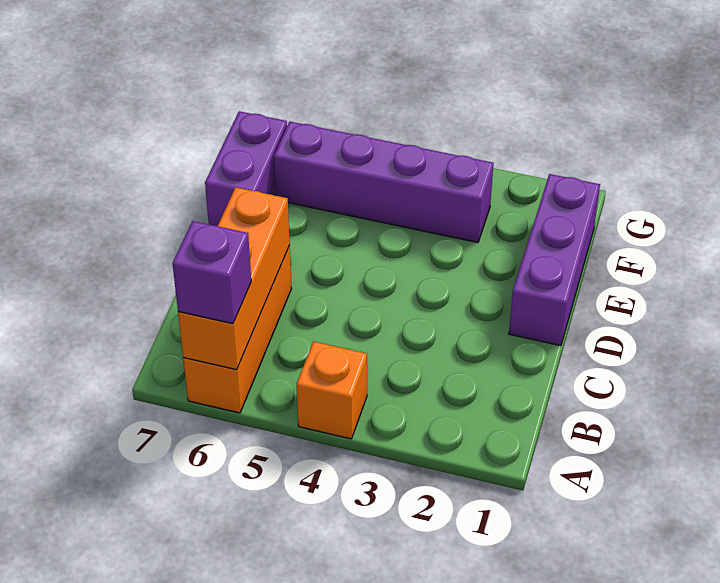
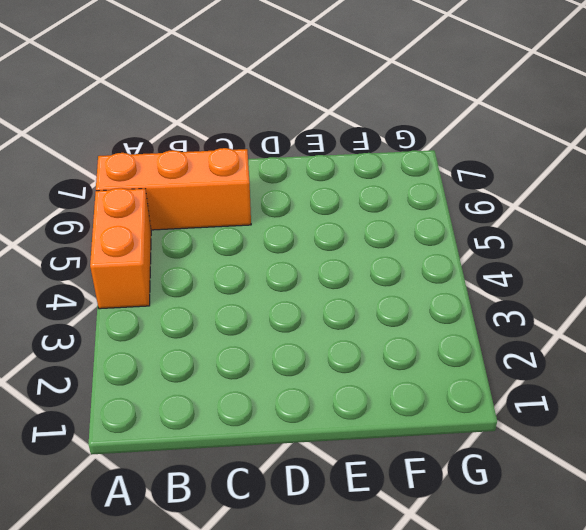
orange 1x2 brick [90,188,151,309] -> orange 1x1 brick [297,341,367,439]
none -> purple 1x3 brick [509,174,600,346]
none -> purple 1x2 brick [205,111,287,226]

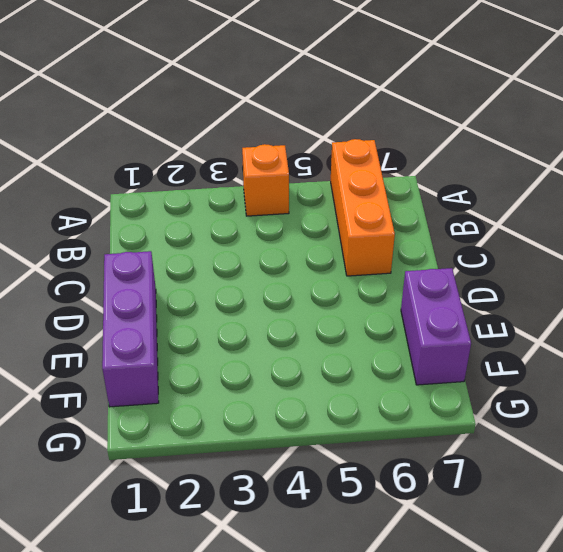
none -> purple 1x4 brick [274,122,493,243]
none -> orange 1x3 brick [178,187,290,370]

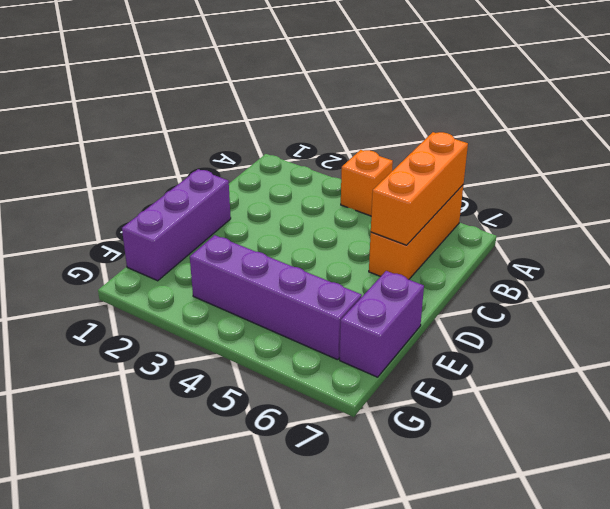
none -> purple 1x1 brick [173,221,251,324]

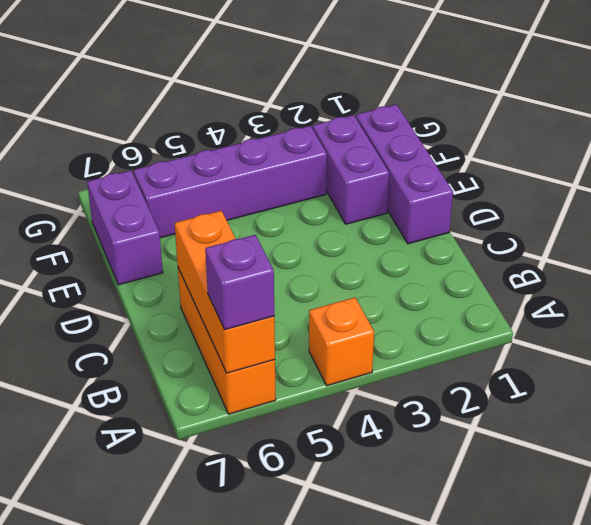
purple 1x2 brick [313,115,389,224] -> none

